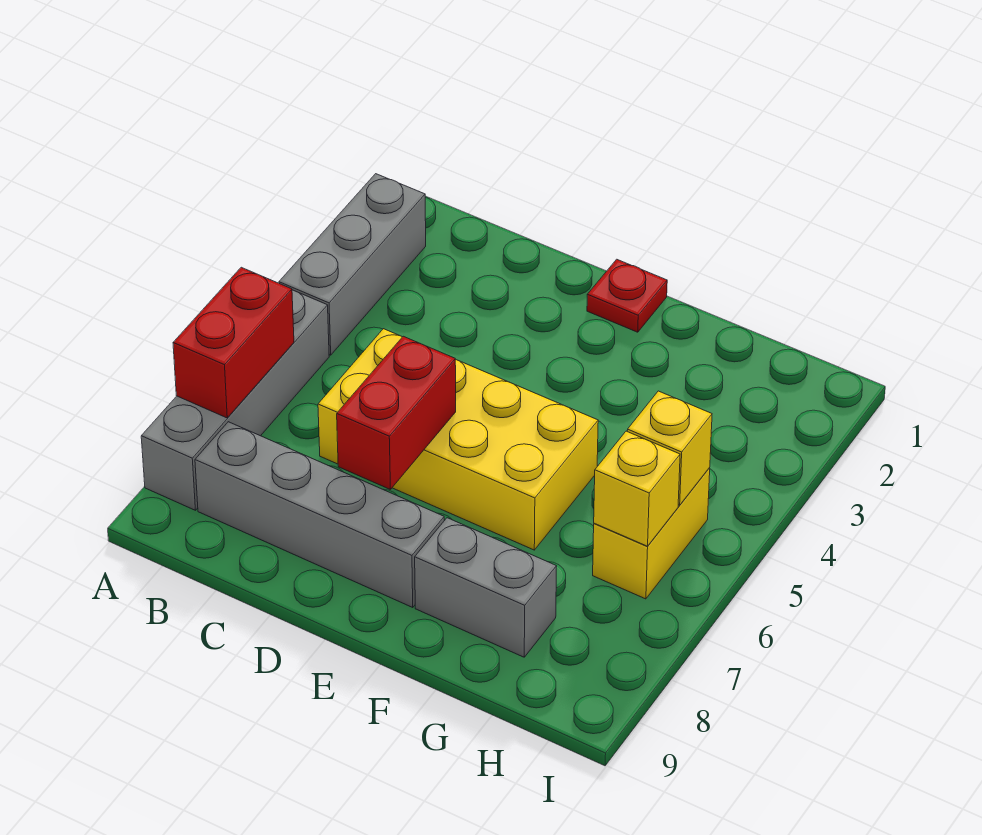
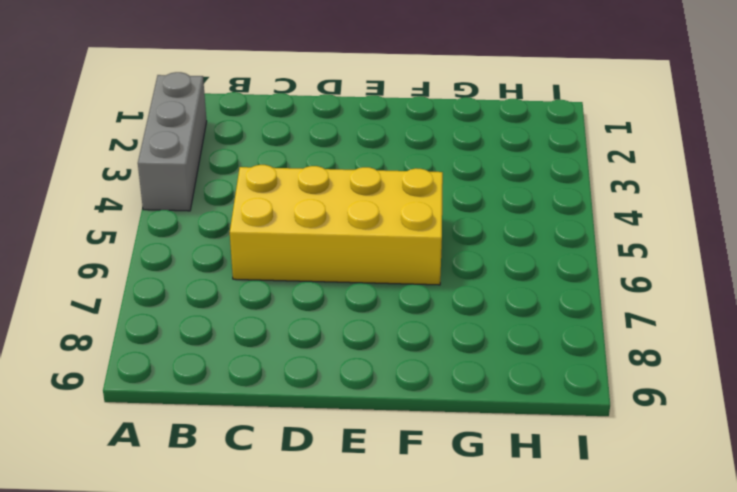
none -> grey 1x4 brick [141,290,329,510]
none -> grey 1x4 brick [195,422,444,607]

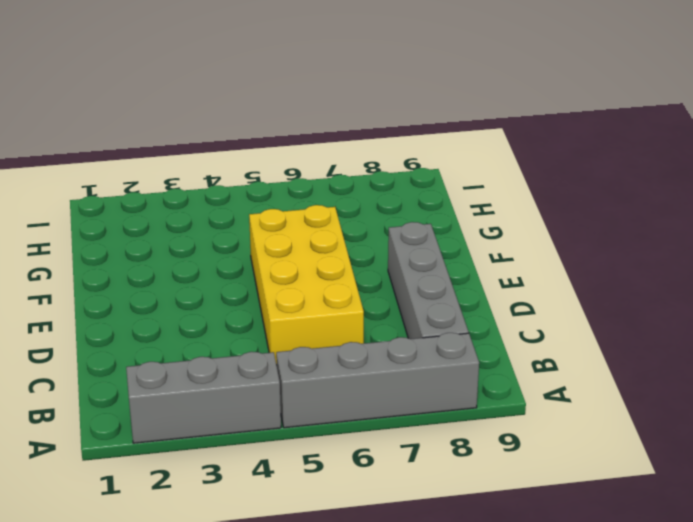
none -> red 1x1 plate [587,259,667,332]
none -> grey 1x2 brick [415,518,557,657]

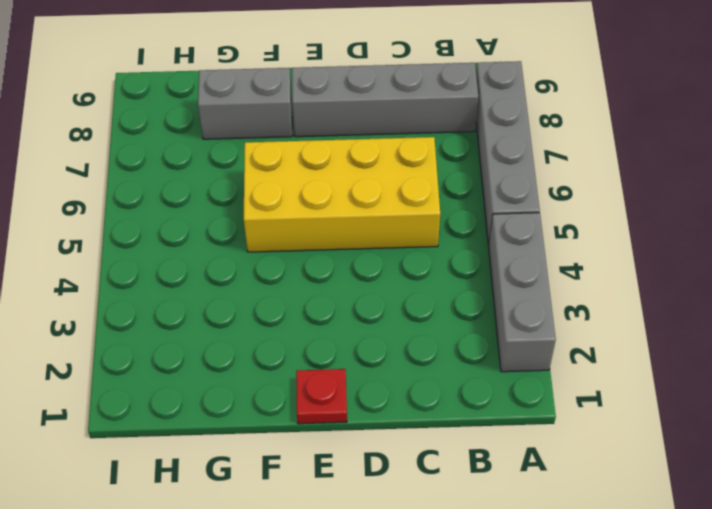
none -> yellow 1x2 brick [593,468,710,599]
none -> red 1x2 brick [173,267,294,418]

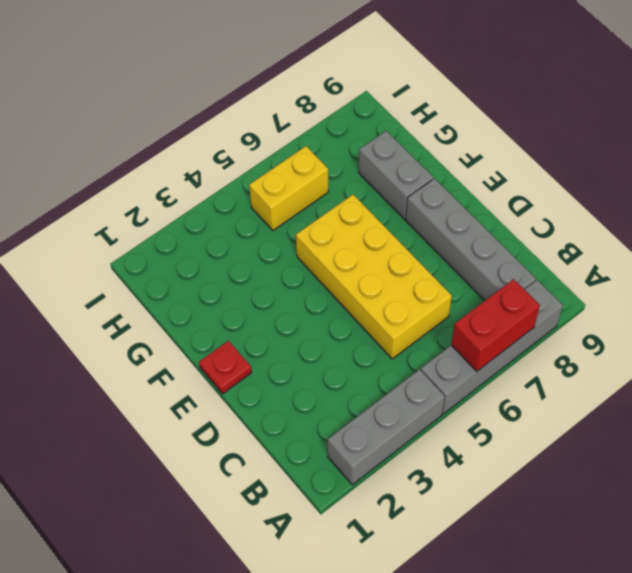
none -> red 1x2 brick [337,336,456,490]
none -> yellow 1x1 brick [627,391,712,505]

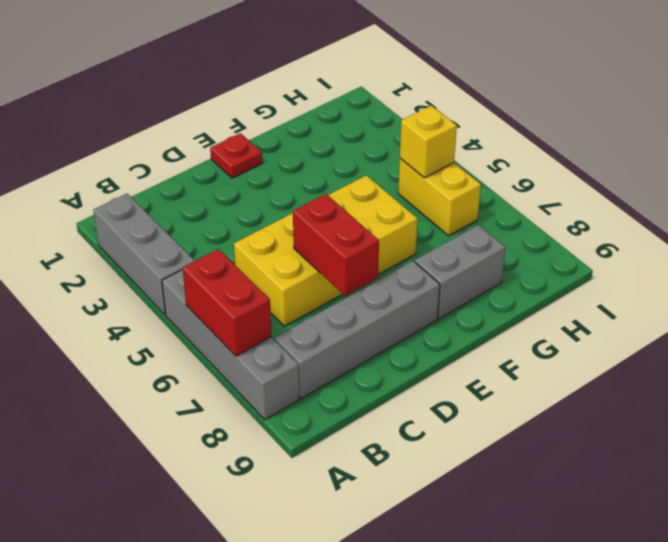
none -> yellow 1x1 brick [594,431,680,546]

